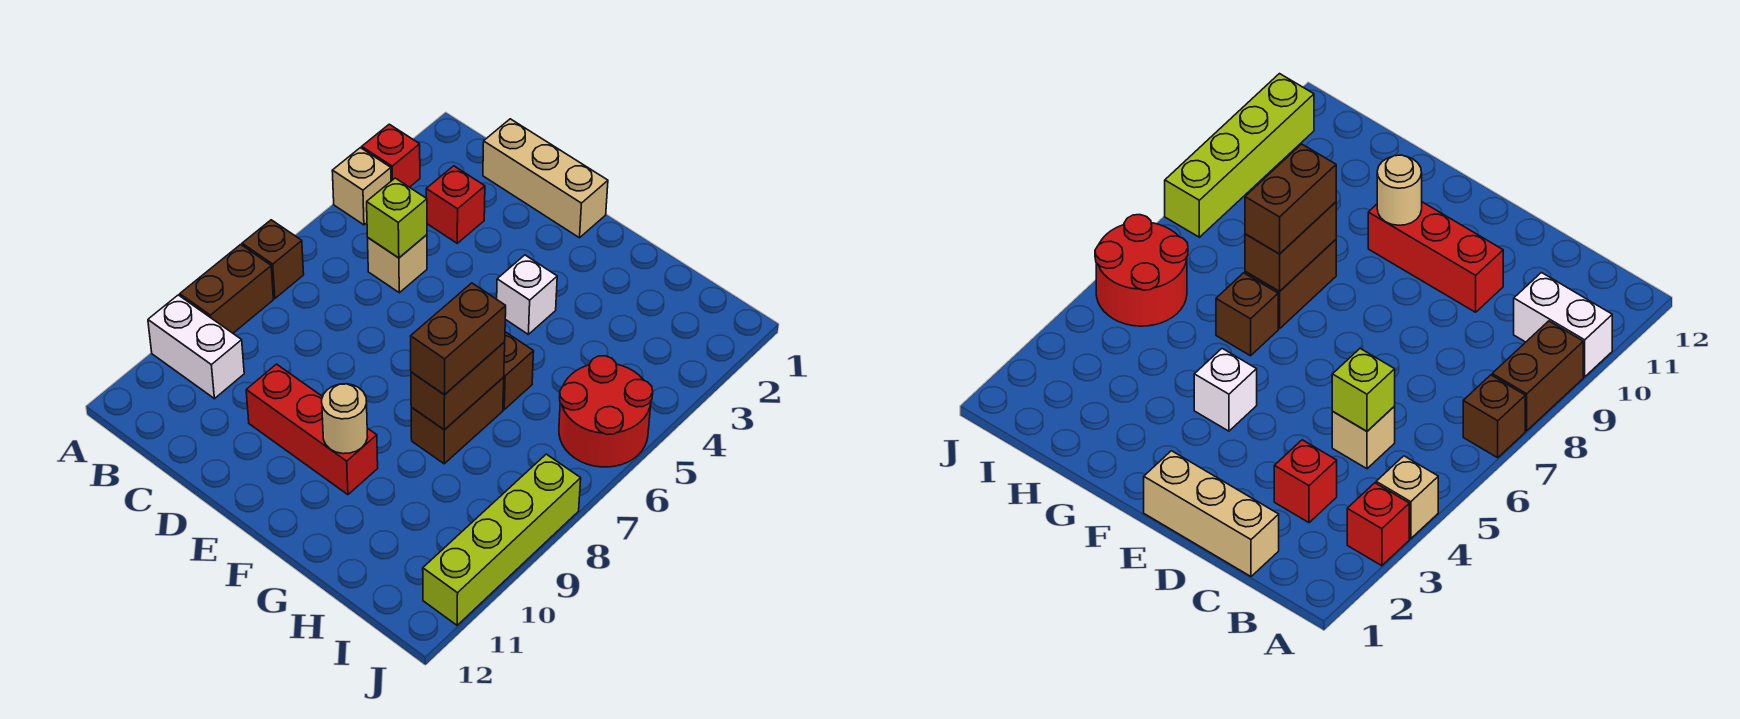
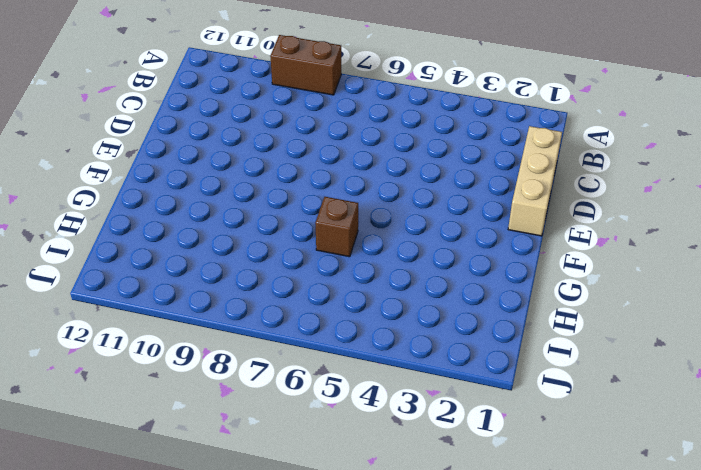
none -> red 1x1 brick [362,124,420,187]
none -> tan 1x1 brick [332,148,391,225]
none -> brown 1x1 brick [242,220,304,298]

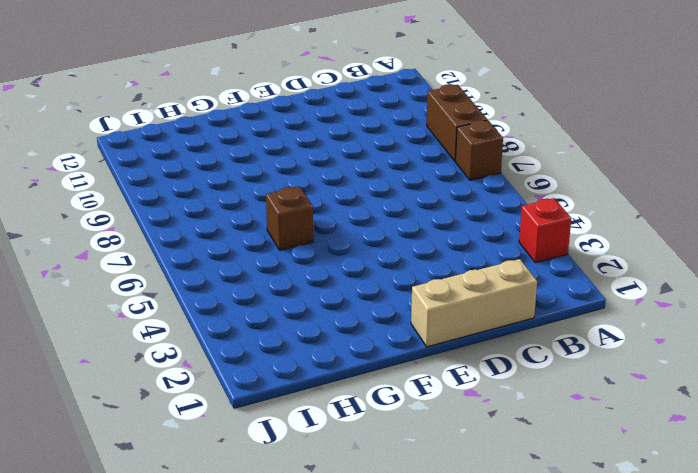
none -> tan 1x1 brick [332,148,391,225]
none -> white 1x2 brick [148,295,244,399]
none -> red 1x1 brick [426,166,485,243]

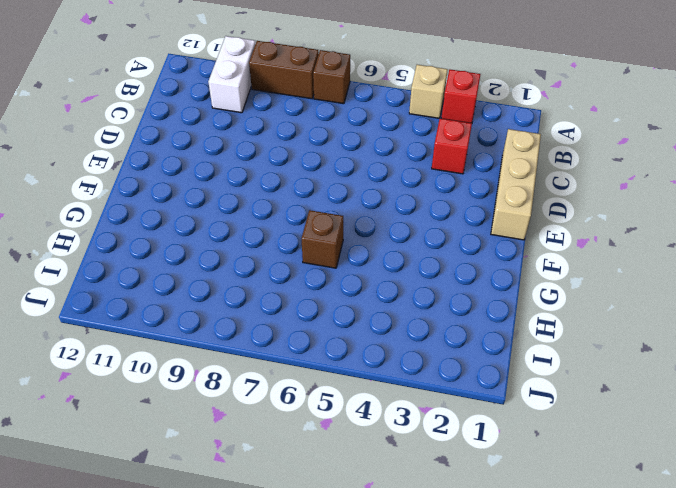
none -> tan 1x1 brick [368,235,427,293]
none -> red 1x3 brick [246,364,378,495]
none -> white 1x1 brick [497,255,557,334]

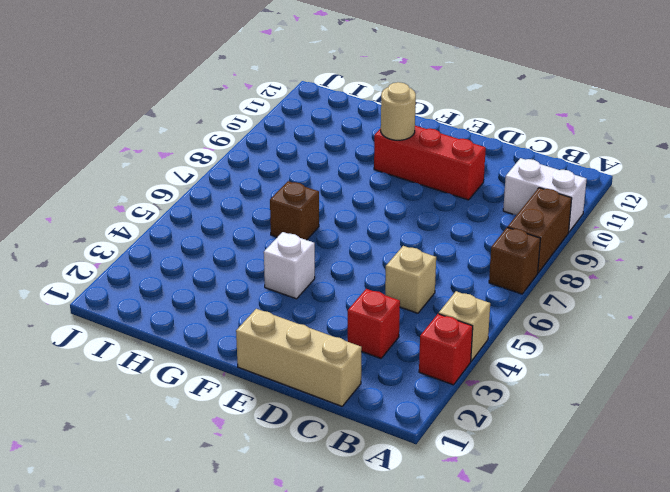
none -> brown 1x2 brick [411,377,504,464]
none -> red 2x2 round brick [559,356,653,467]
none -> lime 1x4 brick [423,454,581,625]

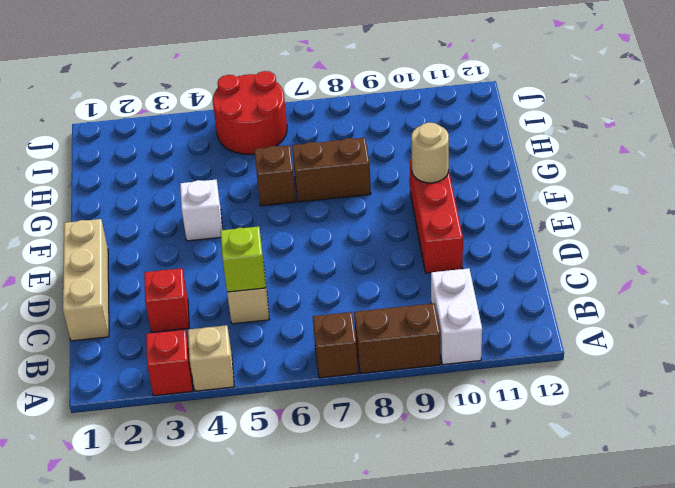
none -> lime 1x4 brick [423,454,581,625]
none -> brown 1x2 brick [411,342,505,430]
none -> brown 1x2 brick [410,283,506,395]

